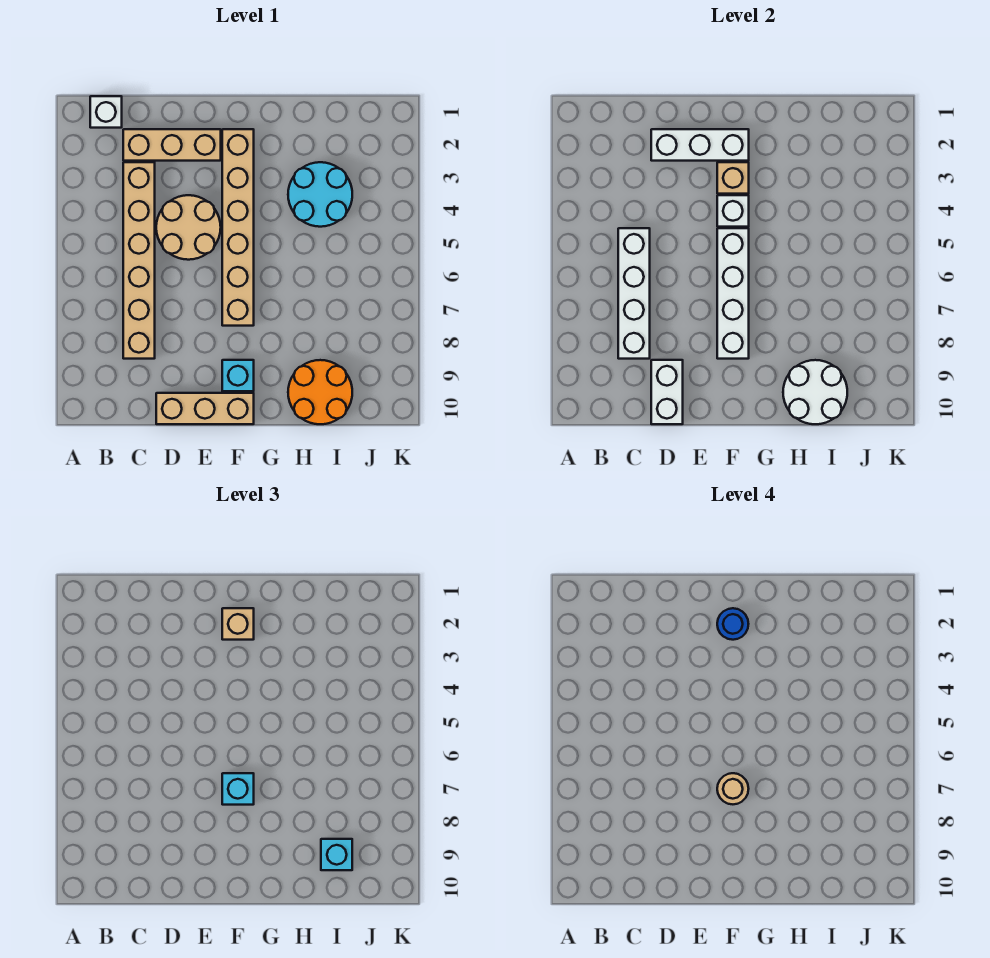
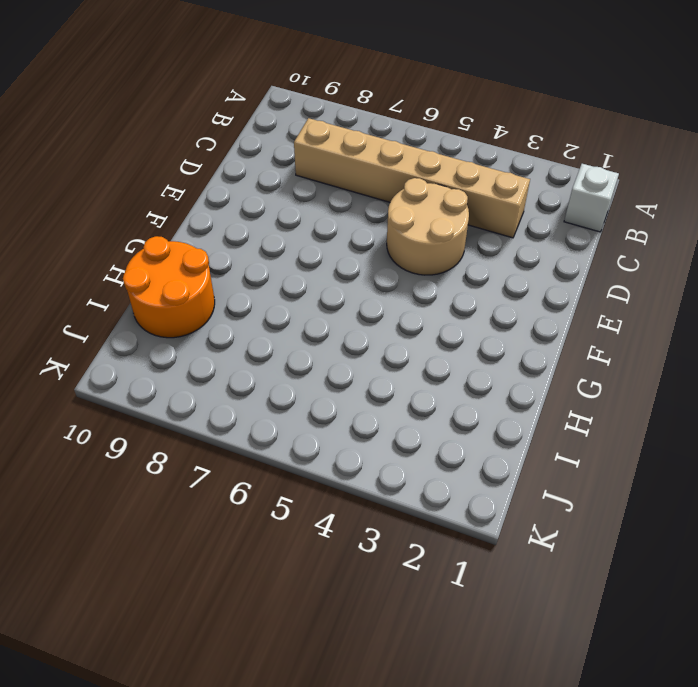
none -> tan 1x3 brick [123,129,221,161]
none -> tan 1x3 brick [156,393,254,424]
none -> tan 1x6 brick [222,129,254,326]

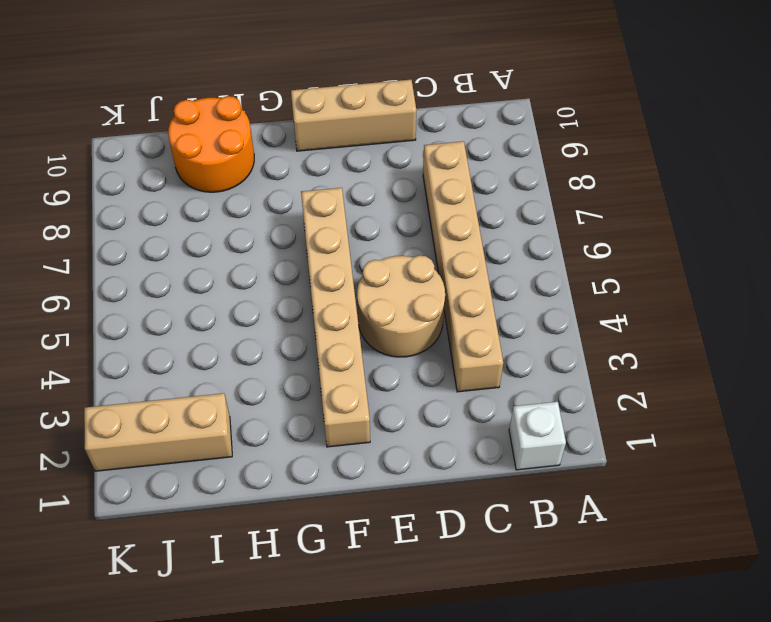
tan 1x3 brick [84,393,232,471] -> tan 1x3 brick moved to [123,129,221,161]
none -> cyan 1x1 brick [222,360,254,391]
none -> cyan 2x2 round brick [288,162,352,227]
none -> white 1x4 brick [618,228,650,359]

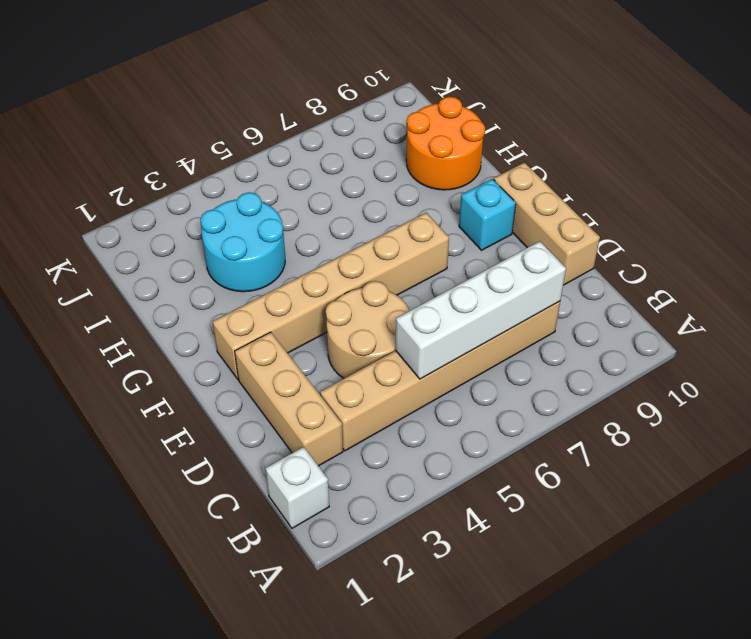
none -> white 1x3 brick [651,129,749,161]
none -> white 1x2 brick [651,360,683,424]
none -> tan 1x1 brick [717,162,749,194]

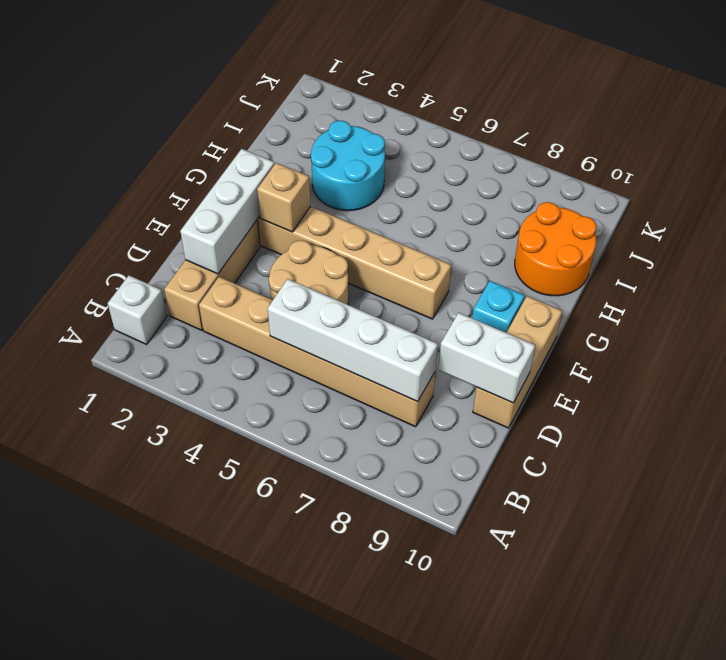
none -> white 1x1 brick [717,195,749,227]
none -> white 1x4 brick [717,228,749,359]
none -> white 2x2 round brick [783,360,847,424]

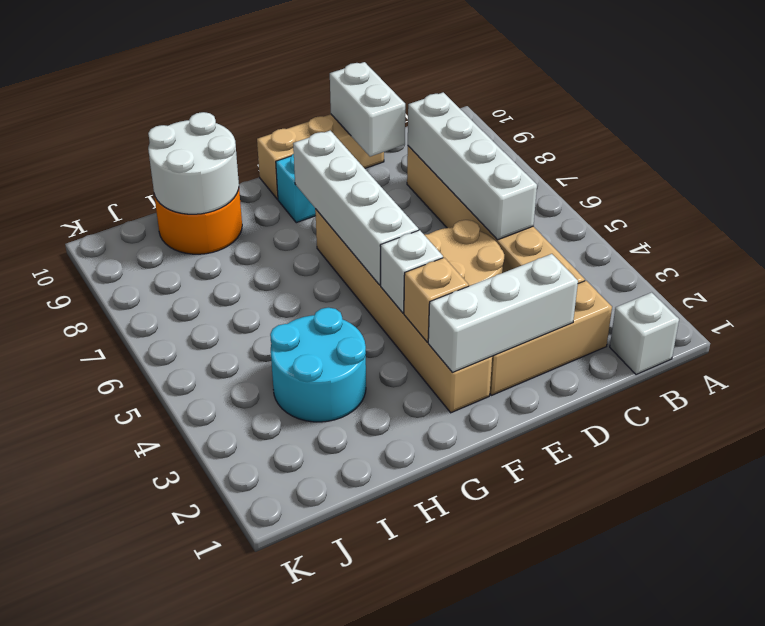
none -> tan 1x1 brick [222,608,254,640]
none -> cyan 1x1 brick [222,773,254,805]
none -> cyan 1x1 brick [321,839,352,870]

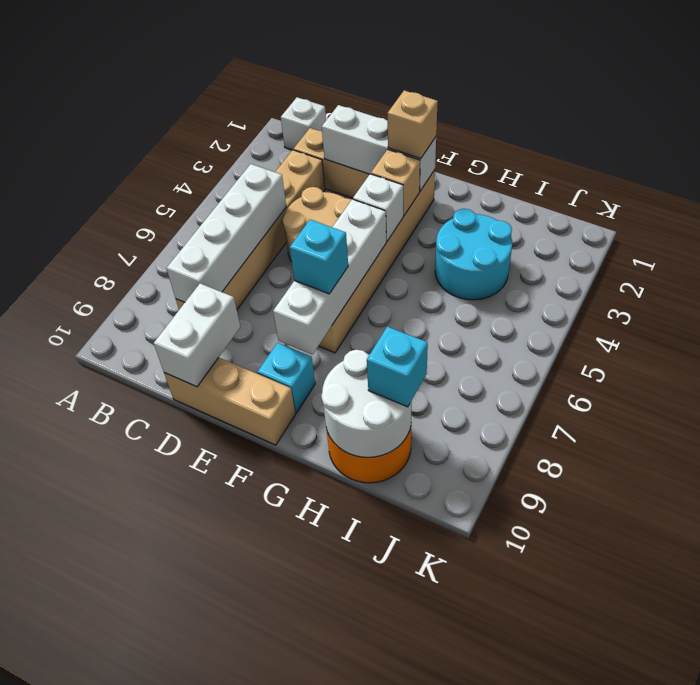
none -> blue 1x1 round brick [717,608,748,640]
none -> tan 1x1 round brick [717,773,749,804]

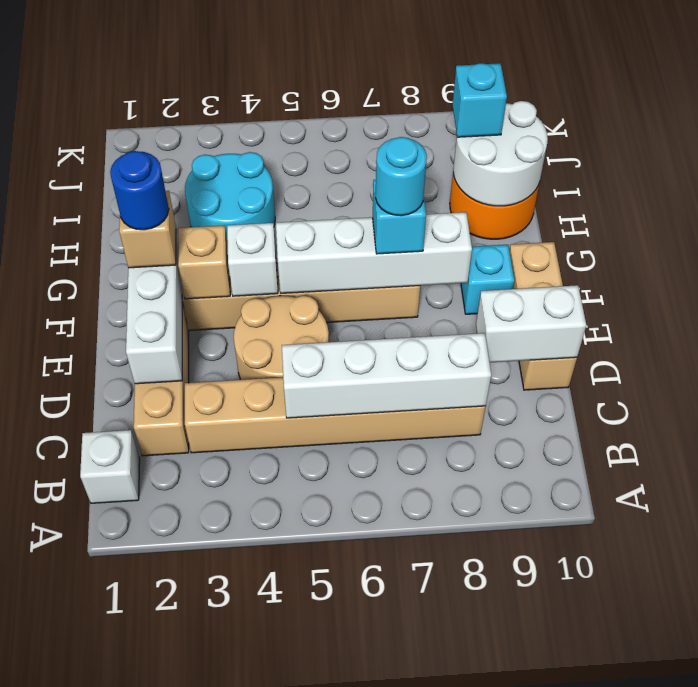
cyan 1x1 round brick [375,137,427,216] -> tan 1x1 round brick [717,773,749,804]

